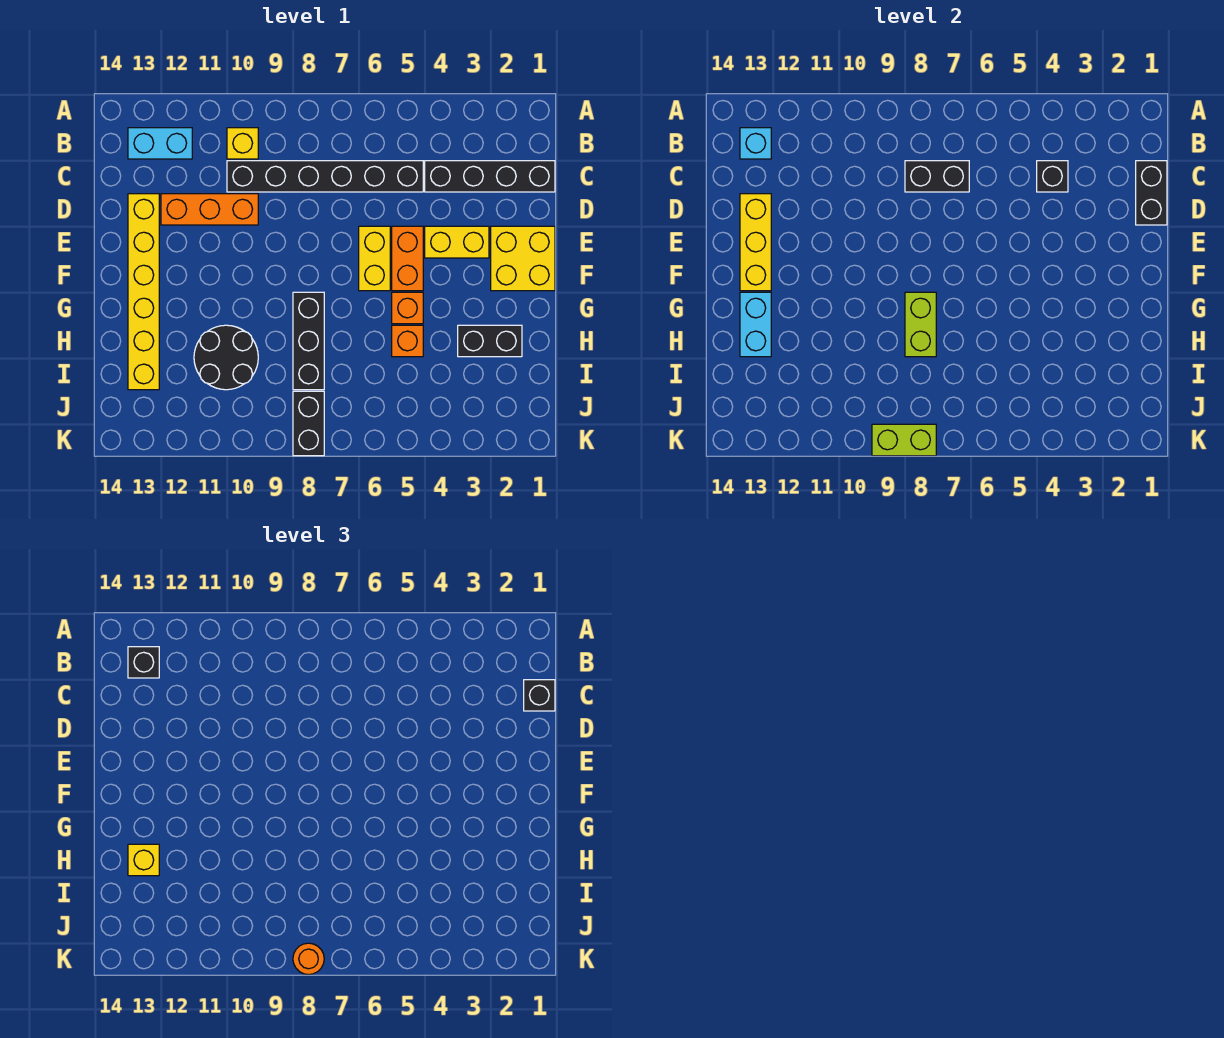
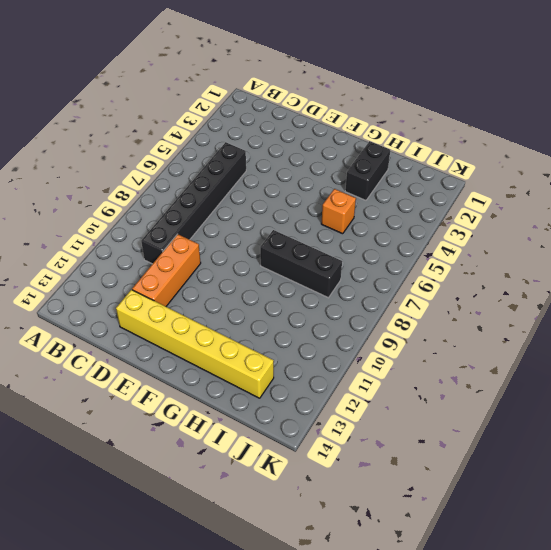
none -> yellow 1x1 brick [227,128,258,159]
none -> cyan 1x2 brick [128,128,192,159]
none -> black 1x4 brick [425,161,555,192]

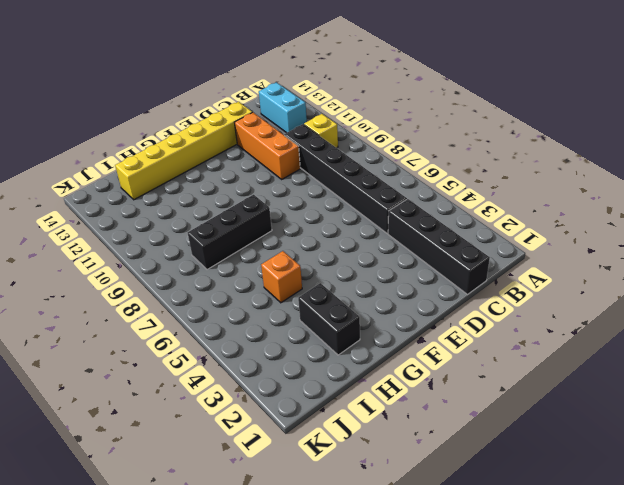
none -> yellow 2x2 brick [491,226,555,291]
none -> yellow 1x2 brick [425,226,489,258]
none -> orange 1x2 brick [392,226,423,291]

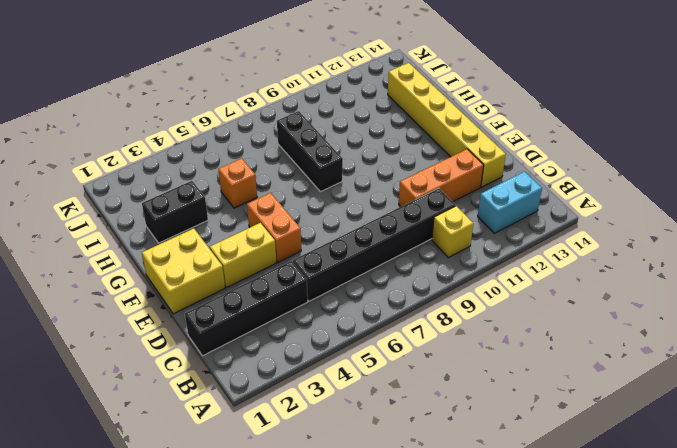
none -> yellow 1x2 brick [359,226,390,291]
none -> orange 1x1 brick [392,292,423,324]
none -> black 2x2 round brick [194,325,258,390]

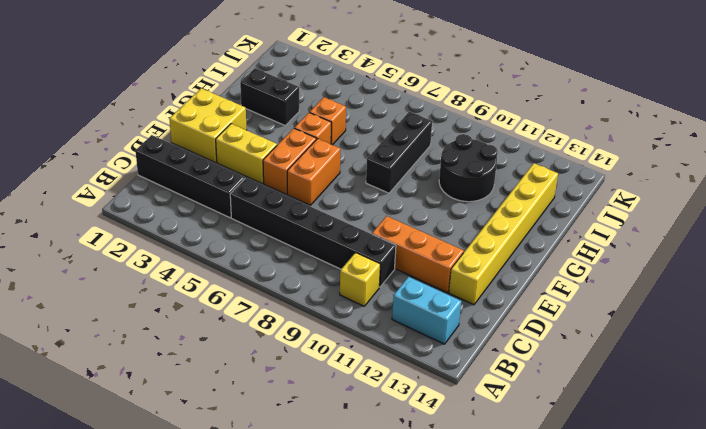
orange 1x2 brick [287,139,341,205] -> yellow 1x2 brick [359,226,390,291]
none -> black 1x2 brick [293,391,324,456]
none -> cyan 1x1 brick [740,128,771,159]
none -> black 1x2 brick [1136,161,1167,225]

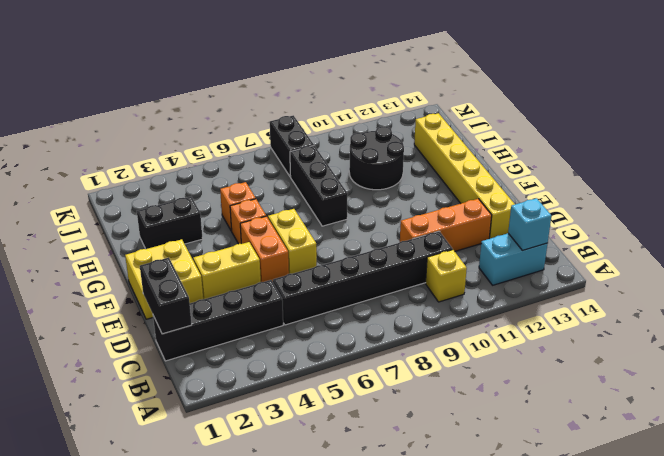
none -> black 1x1 brick [1037,161,1068,192]
none -> black 1x2 brick [905,161,969,192]
none -> yellow 1x3 brick [740,194,771,291]

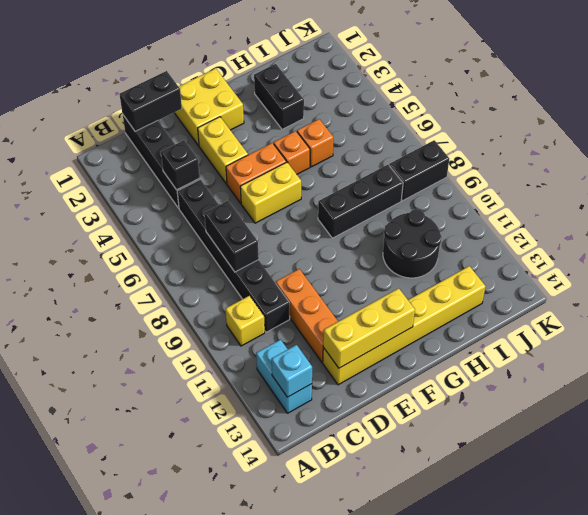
none -> lime 1x2 brick [905,292,936,357]
none -> cyan 1x2 brick [740,292,771,357]
none -> lime 1x2 brick [872,424,936,456]

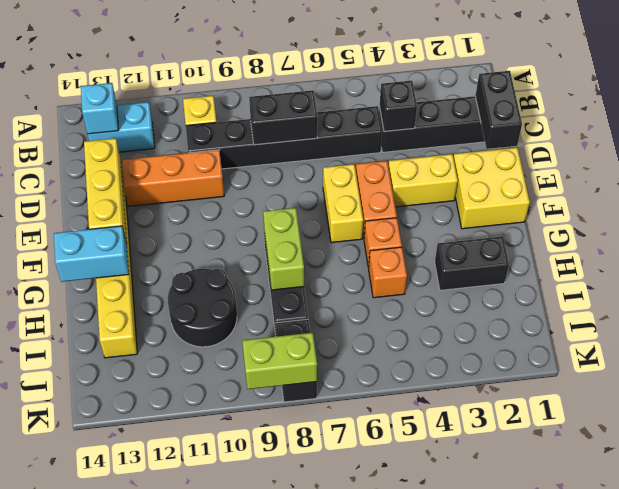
cyan 1x2 brick [54,226,129,282] -> cyan 1x2 brick turned to [740,292,771,357]
none -> black 1x1 brick [128,647,159,678]
none -> black 1x1 brick [524,680,555,711]
none -> yellow 1x1 brick [128,844,159,876]

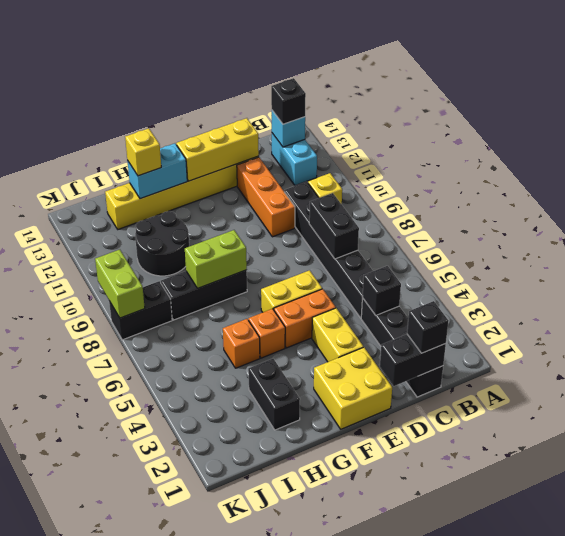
none -> orange 1x1 round brick [293,943,324,975]

